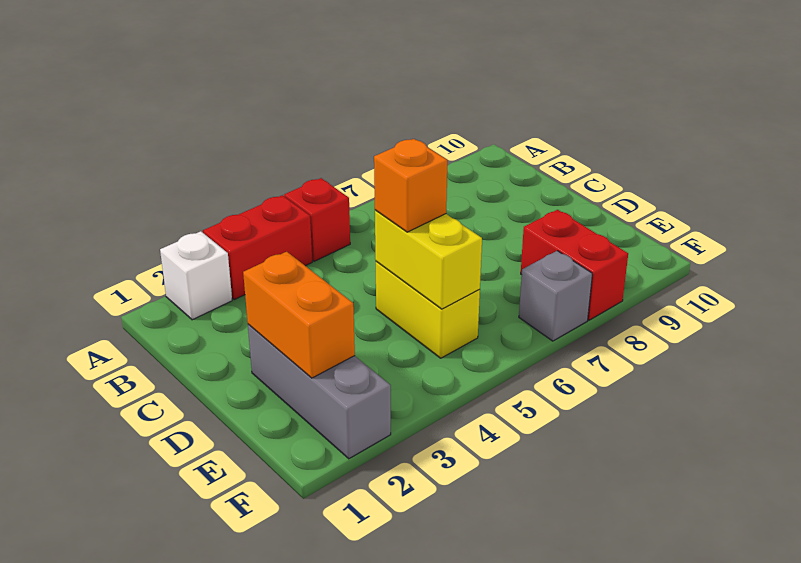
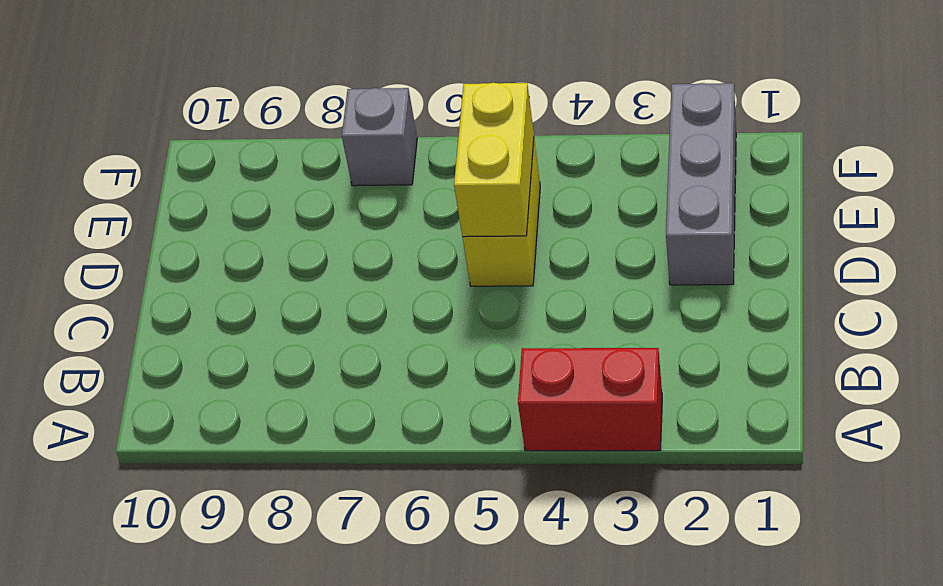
none -> white 1x1 brick [160,231,232,320]
none -> red 1x1 brick [284,178,350,261]

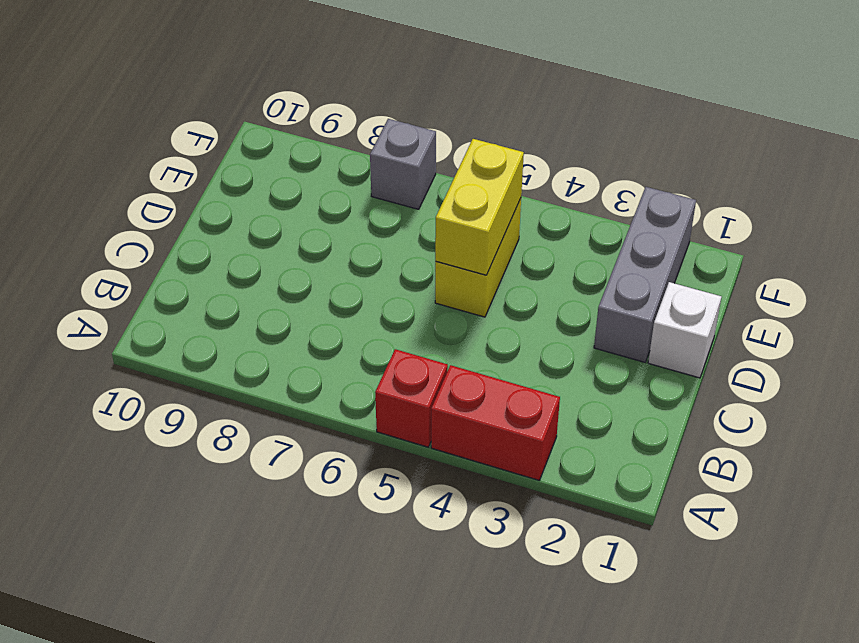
white 1x1 brick [648,282,721,378] -> white 1x1 brick moved to [160,231,232,320]
none -> red 1x2 brick [521,210,628,320]
none -> orange 1x2 brick [243,252,355,378]

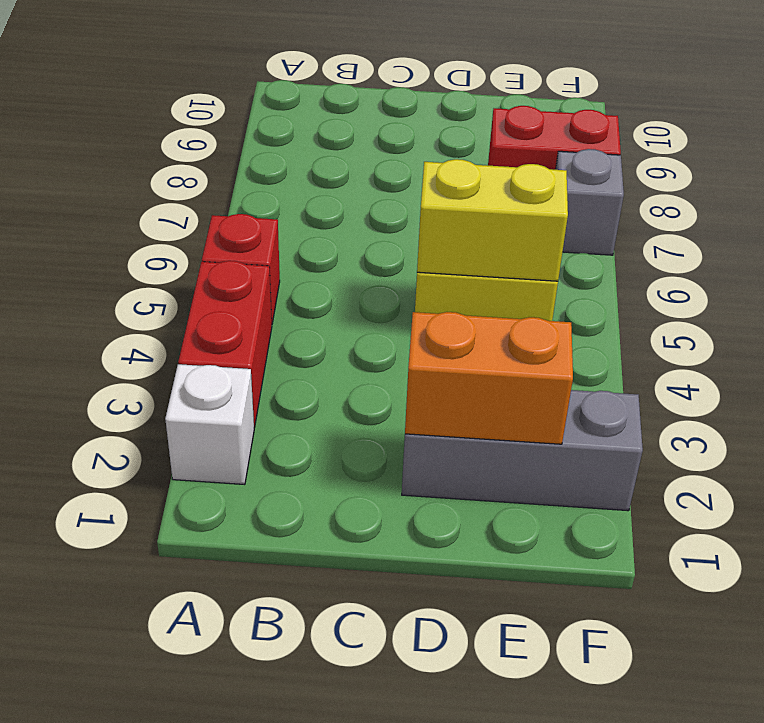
none -> orange 1x1 brick [374,139,447,232]

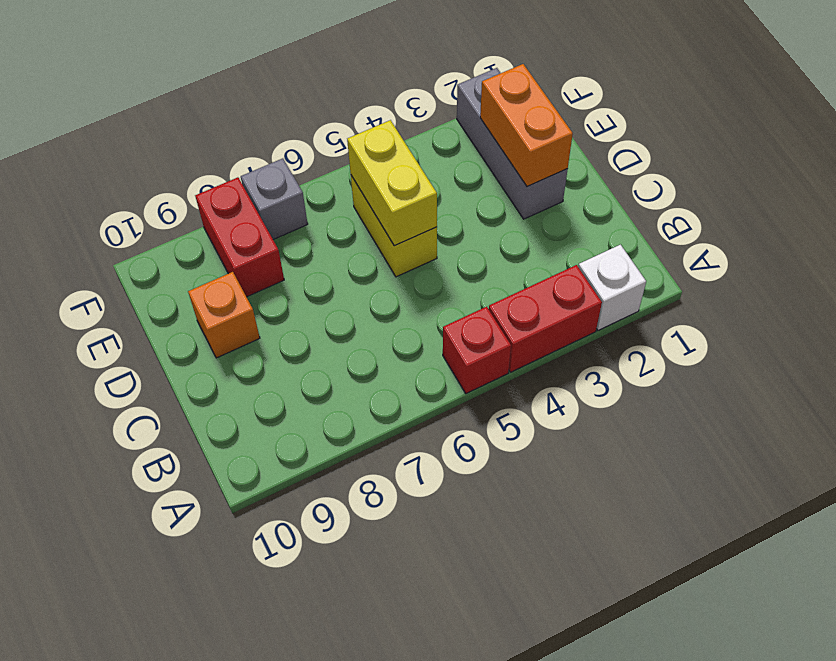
orange 1x1 brick [188,272,260,358] -> orange 1x1 brick moved to [374,139,447,232]

